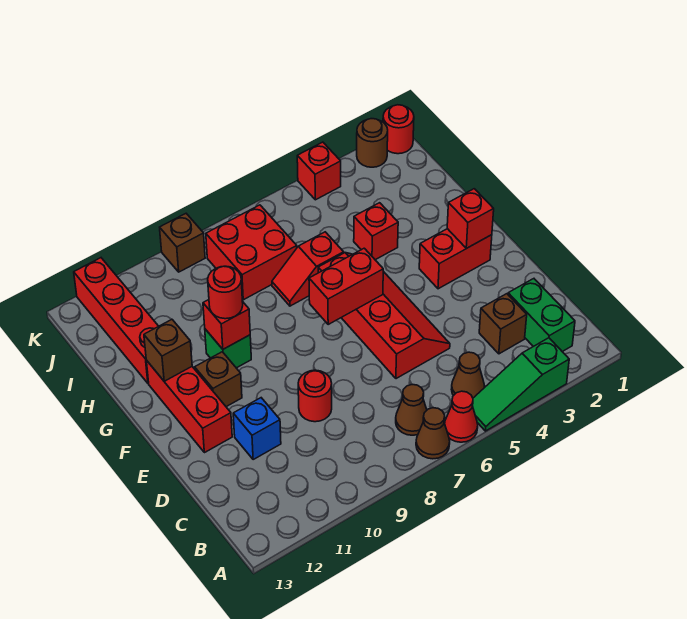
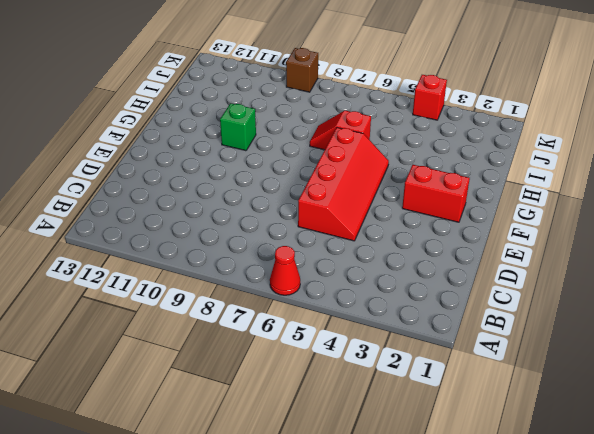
none -> green 1x3 slope [473,338,569,431]
none -> brown 1x1 cone [416,408,450,459]
none -> green 1x2 brick [508,279,575,352]

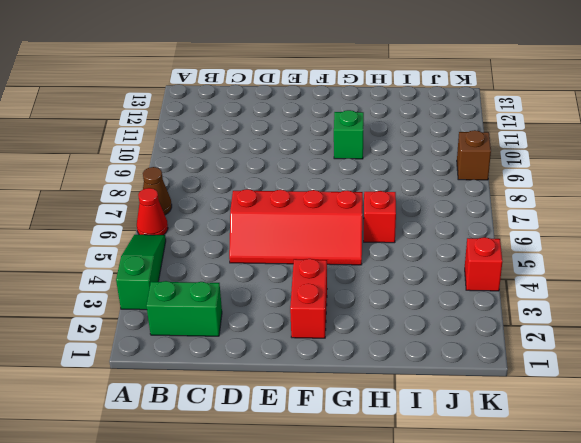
none -> brown 1x1 cone [451,352,485,398]
none -> brown 1x1 cone [396,385,427,435]
none -> brown 1x1 brick [479,294,527,354]

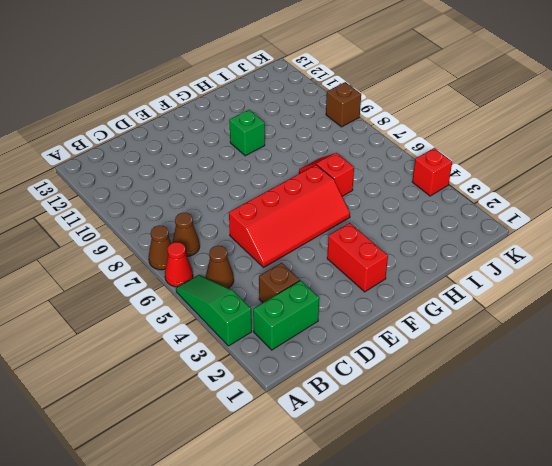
none -> red 1x1 round brick [298,370,332,422]
none -> blue 1x1 brick [233,398,281,459]
none -> red 1x3 brick [146,360,232,453]

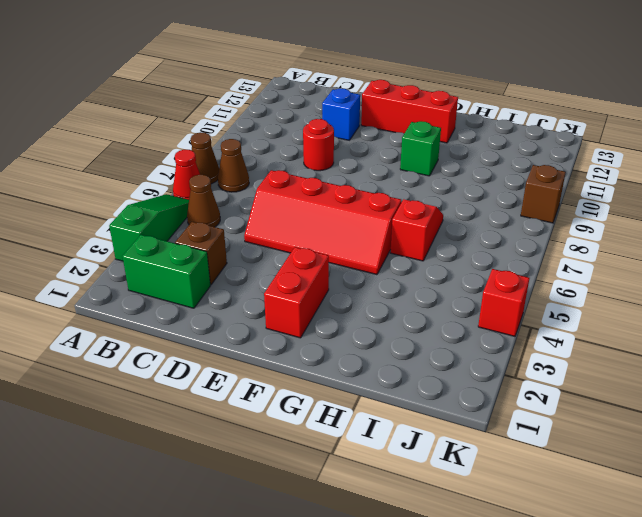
none -> brown 1x1 brick [195,352,242,407]
none -> red 1x1 brick [354,203,398,260]
none -> red 1x4 brick [74,258,159,383]

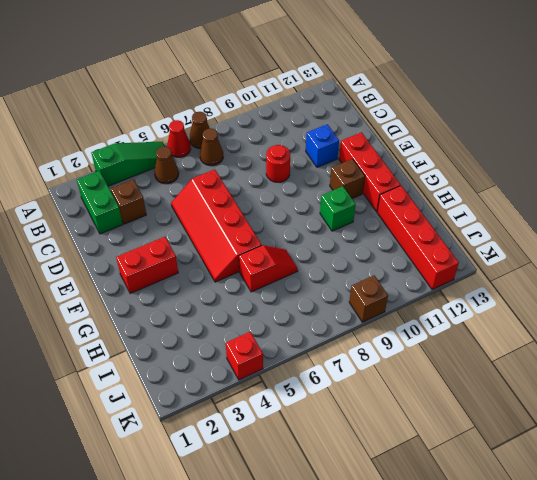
none -> red 1x1 brick [354,203,398,260]
none -> red 2x2 brick [206,205,297,300]
none -> red 1x1 round brick [383,105,414,154]

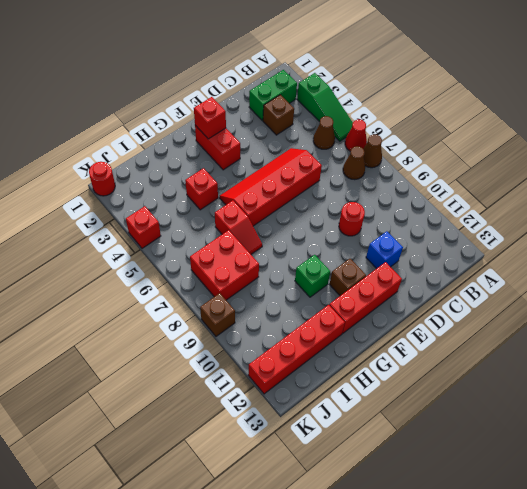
none -> brown 1x1 round brick [357,119,388,167]
none -> red 1x2 brick [309,248,383,324]
none -> red 1x1 brick [203,300,250,349]

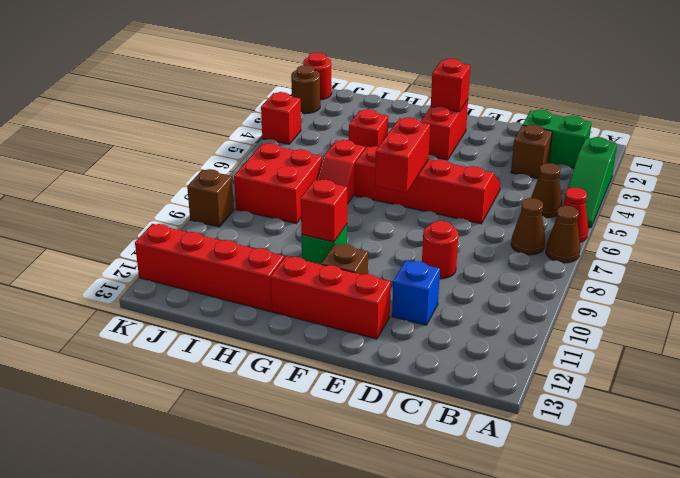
none -> brown 1x1 brick [144,319,192,381]
none -> red 1x1 round brick [208,266,243,319]

